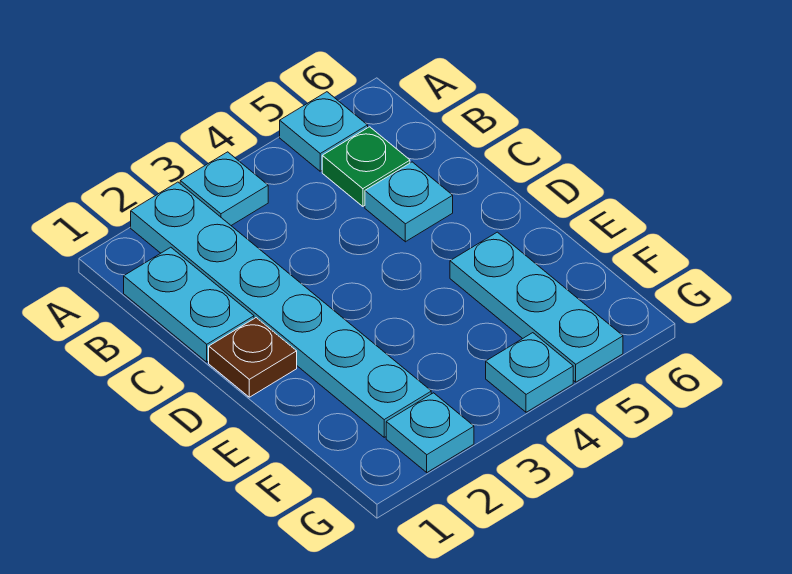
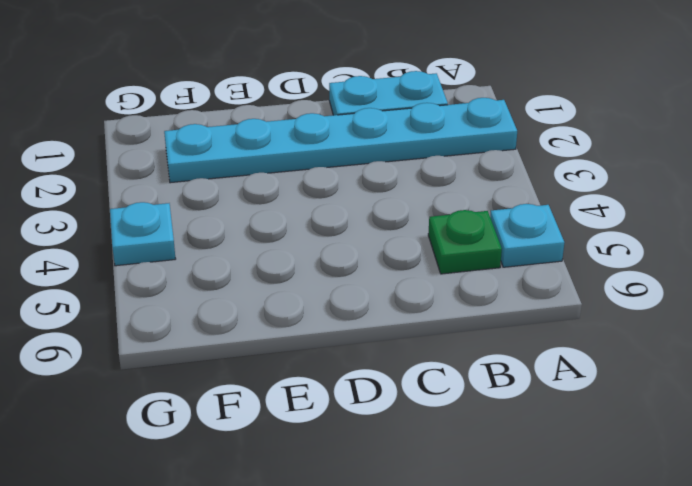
none -> cyan 1x1 plate [180,152,268,225]
none -> cyan 1x1 plate [365,162,453,242]

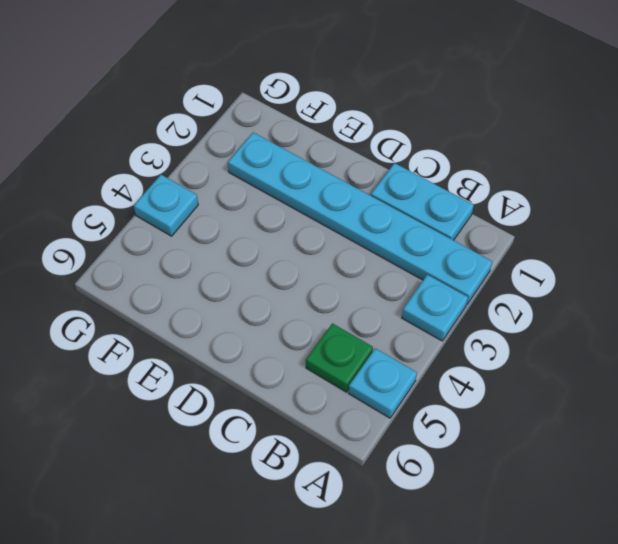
none -> cyan 1x1 plate [365,162,453,242]
none -> brown 1x1 plate [209,318,297,397]

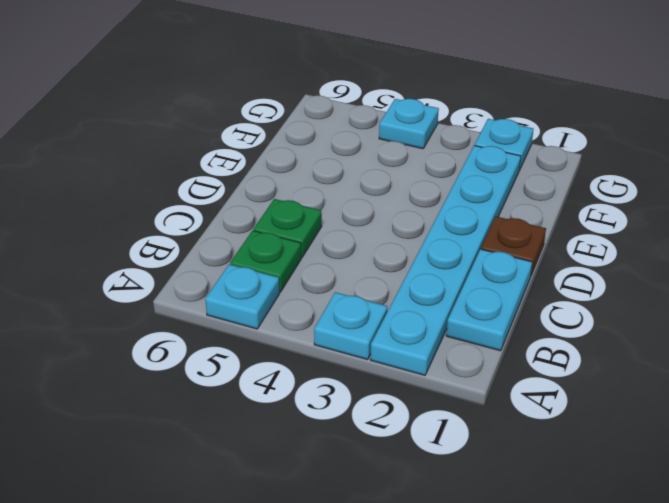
green 1x1 plate [253,199,322,257] -> cyan 1x1 plate [365,162,453,242]
none -> cyan 1x3 plate [450,232,623,382]

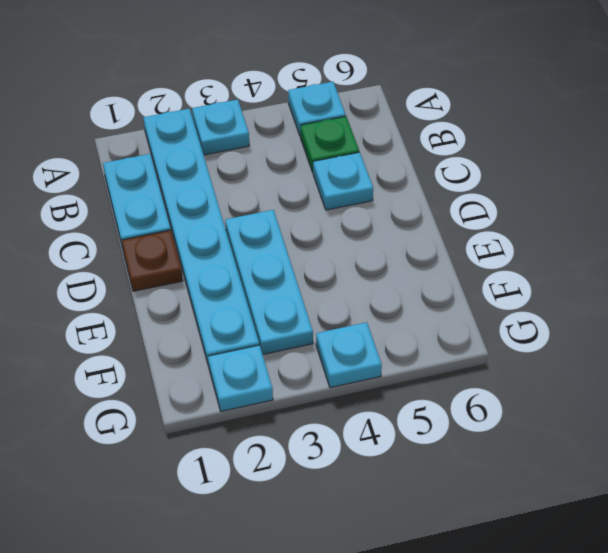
cyan 1x3 plate [225,210,313,354] -> cyan 1x3 plate moved to [450,232,623,382]

